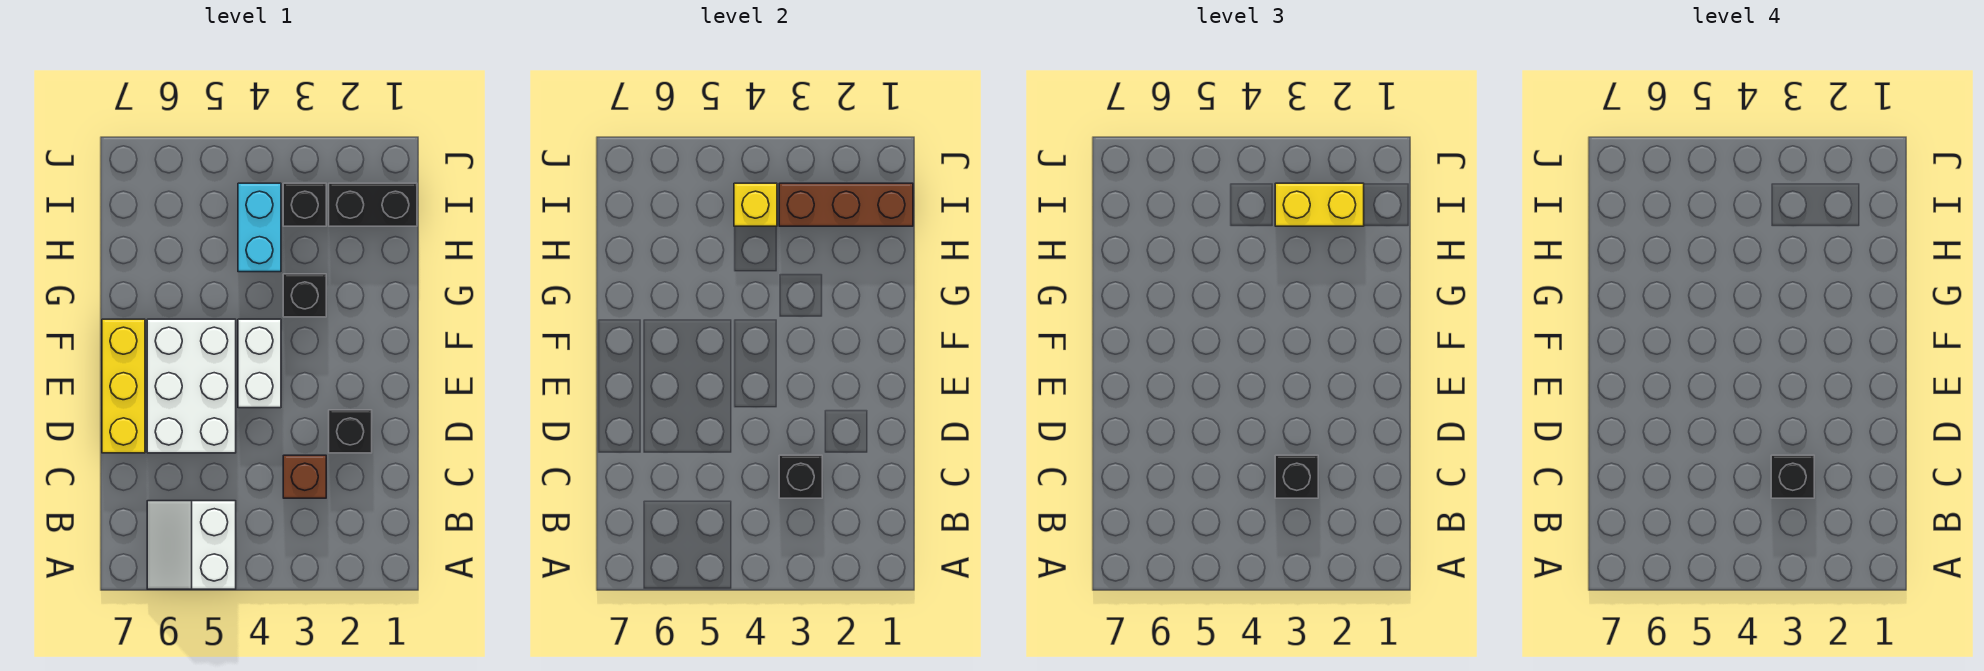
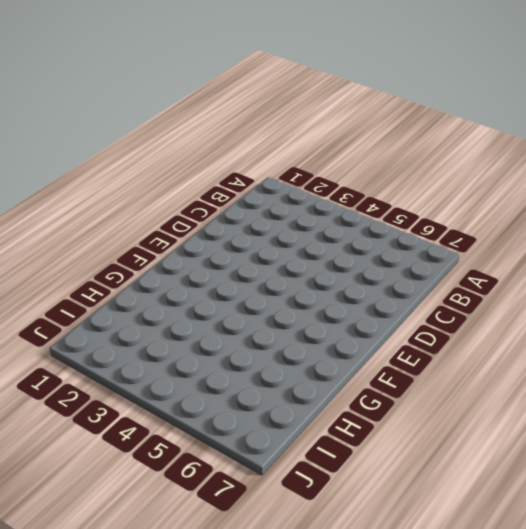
none -> white 2x2 slope [147,501,236,589]
none -> brown 1x1 brick [283,455,326,498]
none -> black 1x1 brick [329,410,372,453]

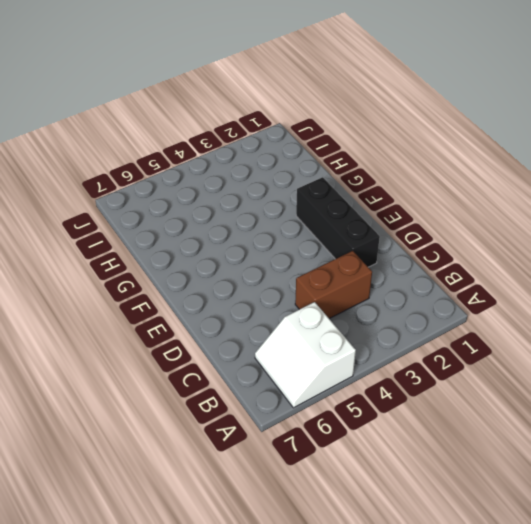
brown 1x2 brick [295,251,372,319] -> brown 1x1 brick [283,455,326,498]
black 1x3 brick [296,177,380,267] -> black 1x1 brick [329,410,372,453]
none -> white 2x3 brick [147,319,236,453]
none -> yellow 1x3 brick [102,319,145,453]
none -> white 1x2 brick [238,319,281,408]

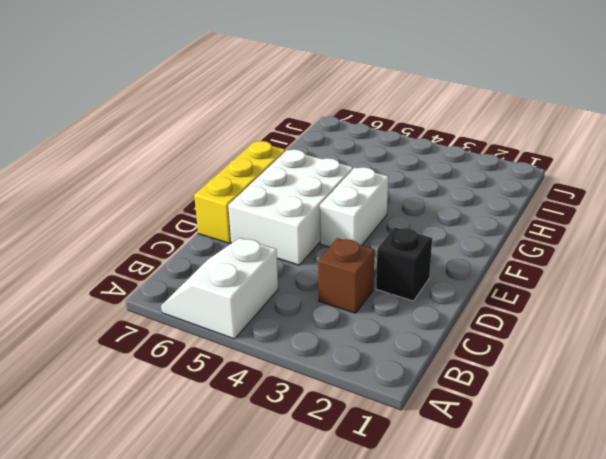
none -> black 1x1 brick [283,274,326,317]
none -> cyan 1x2 brick [238,183,281,272]
none -> black 1x2 brick [329,183,417,226]

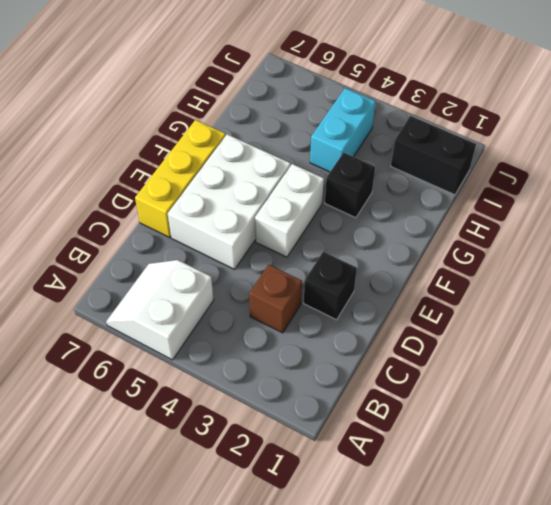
none -> black 1x1 brick [283,183,326,226]
none -> black 1x1 brick [779,455,822,498]
none -> brown 1x3 brick [779,183,913,226]

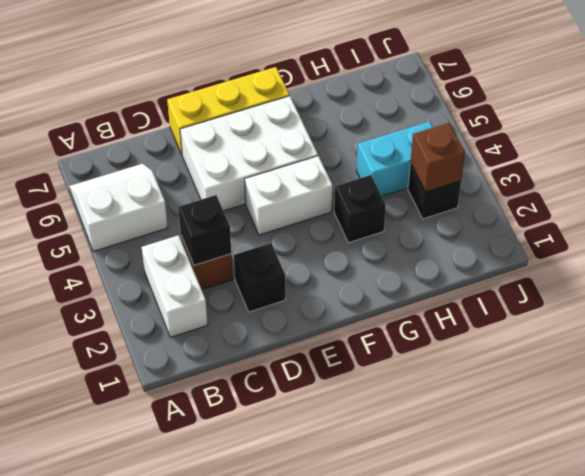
white 1x2 brick [142,235,208,337] -> none
brown 1x1 brick [410,123,465,192] -> brown 1x3 brick [779,183,913,226]
none -> black 1x2 brick [329,183,417,226]
none -> yellow 1x1 brick [734,183,777,226]
none -> black 1x1 brick [1275,455,1318,498]

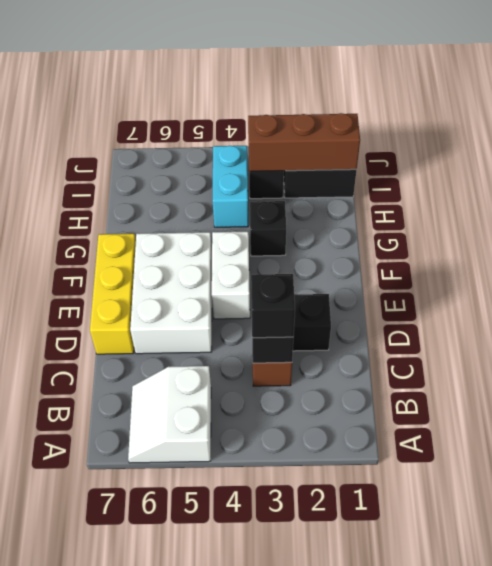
none -> yellow 1x1 brick [734,183,777,226]
none -> yellow 1x2 brick [1275,183,1364,226]
none -> black 1x1 brick [1771,455,1814,498]

